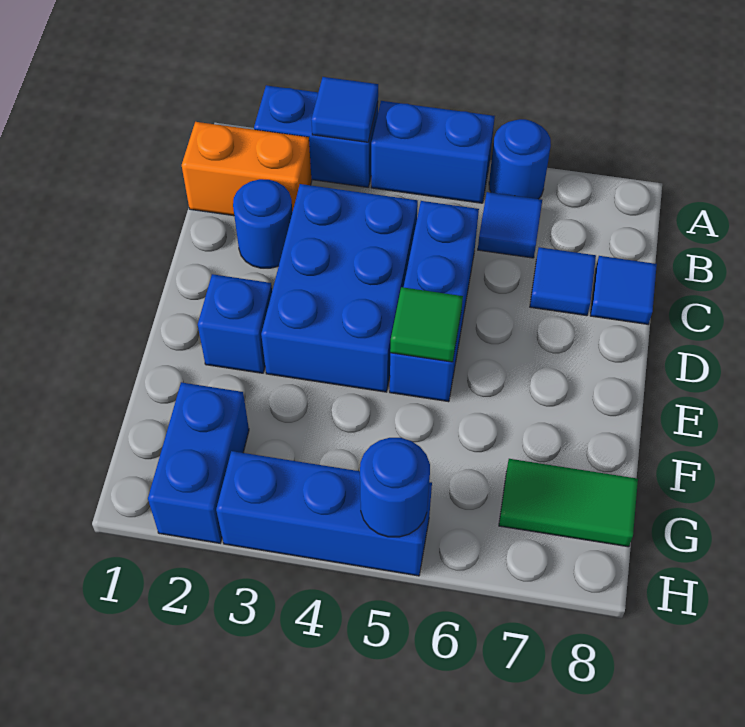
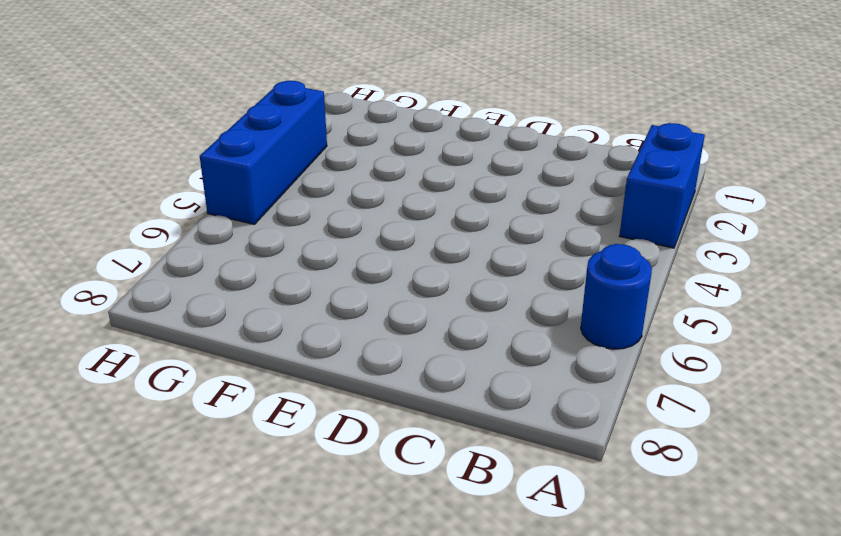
none -> blue 1x2 brick [371,101,495,203]
none -> orange 1x2 brick [182,122,312,216]
none -> blue 1x1 tile [478,192,542,258]

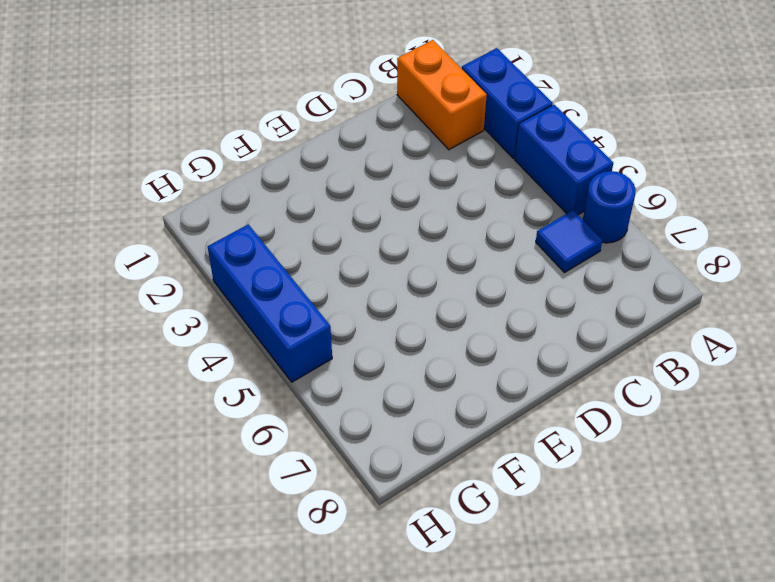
none -> blue 1x1 round brick [233,179,292,268]
none -> blue 2x3 brick [261,184,418,392]
none -> blue 1x3 brick [390,201,479,402]

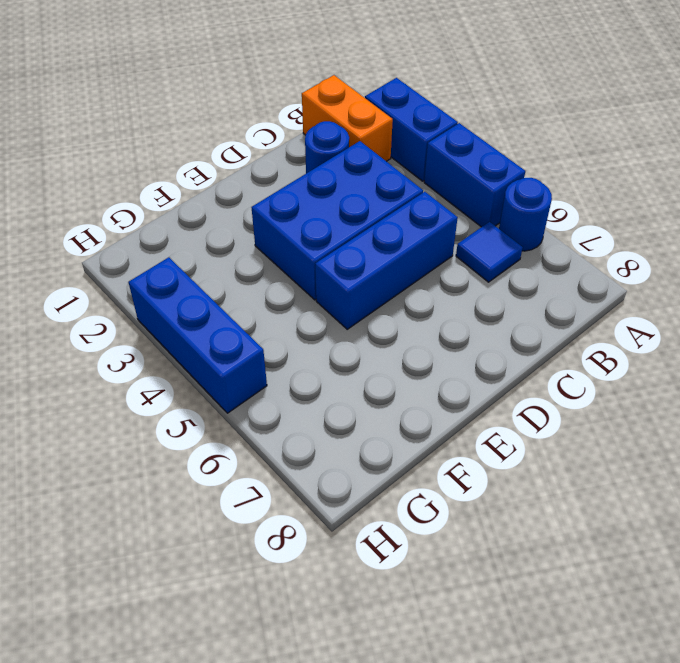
none -> blue 1x1 tile [530,247,596,316]
none -> blue 1x1 tile [590,256,657,324]
none -> blue 1x1 brick [198,274,272,373]

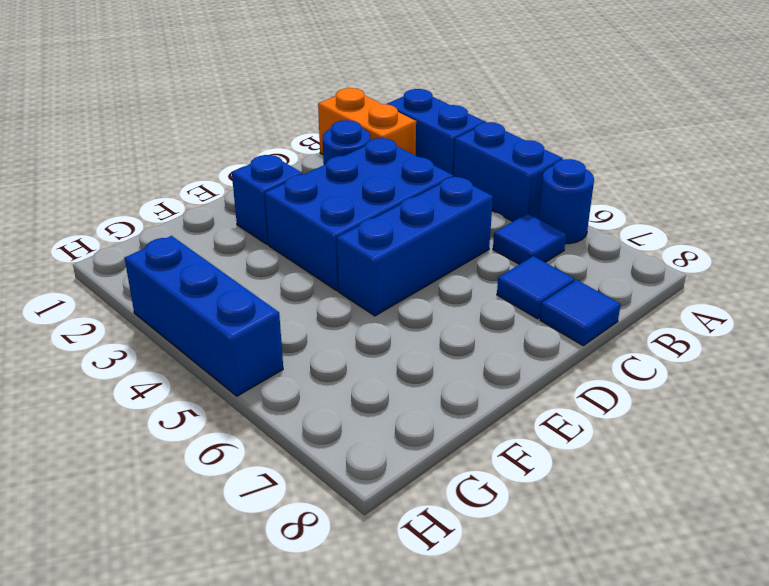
none -> blue 1x2 brick [148,382,249,543]
none -> green 1x2 tile [499,459,638,547]
none -> blue 1x1 tile [311,77,378,142]

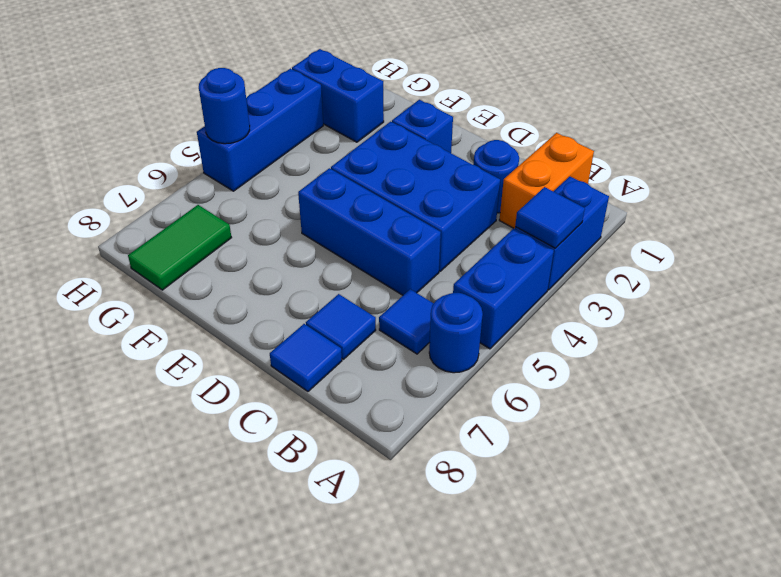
none -> green 1x1 tile [390,287,463,362]

